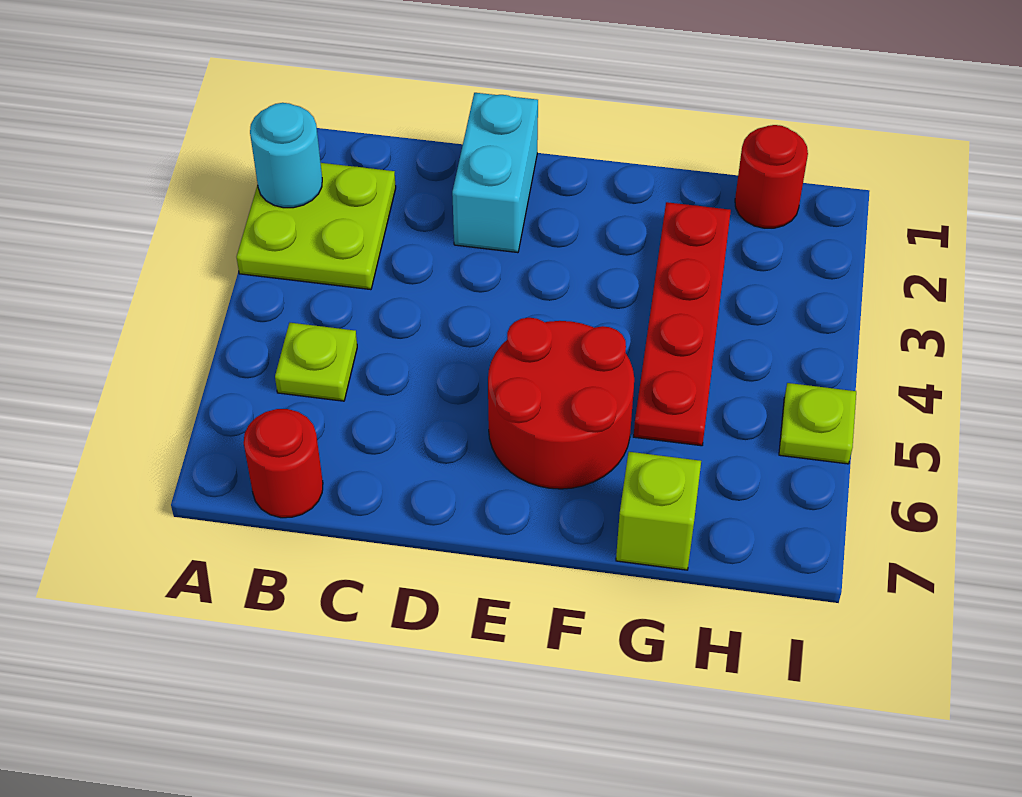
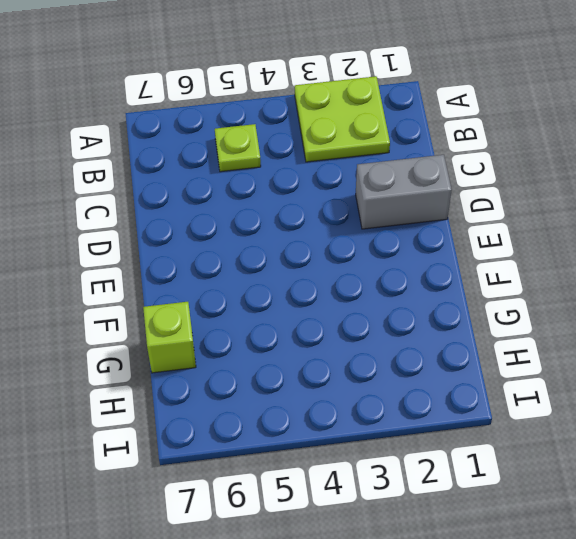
grey 1x2 brick [356,155,452,229] -> cyan 1x2 brick [452,93,538,253]
none -> red 1x1 round brick [244,409,323,518]
none -> red 2x2 round brick [488,318,634,489]

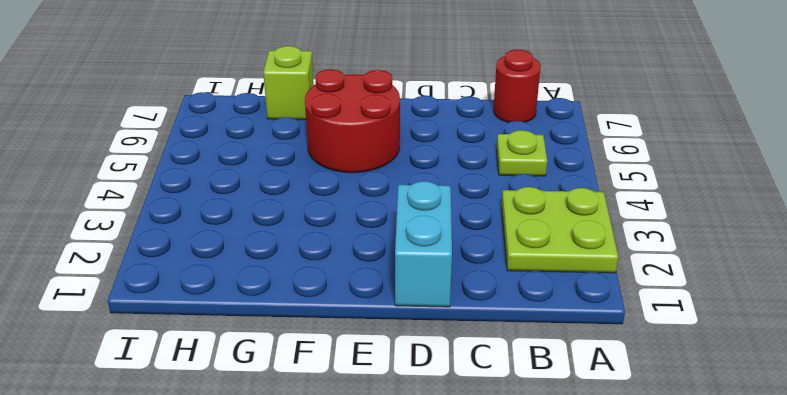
none -> red 1x4 plate [634,202,731,446]
none -> red 1x1 round brick [735,125,808,228]

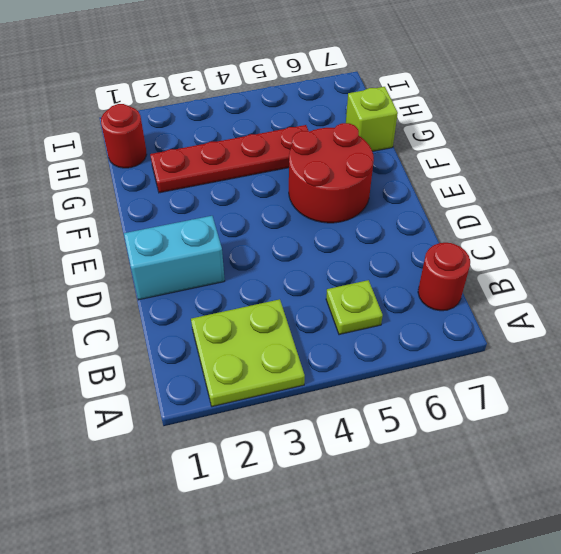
none -> lime 1x1 plate [779,383,856,464]
none -> cyan 1x1 round brick [250,103,322,208]

